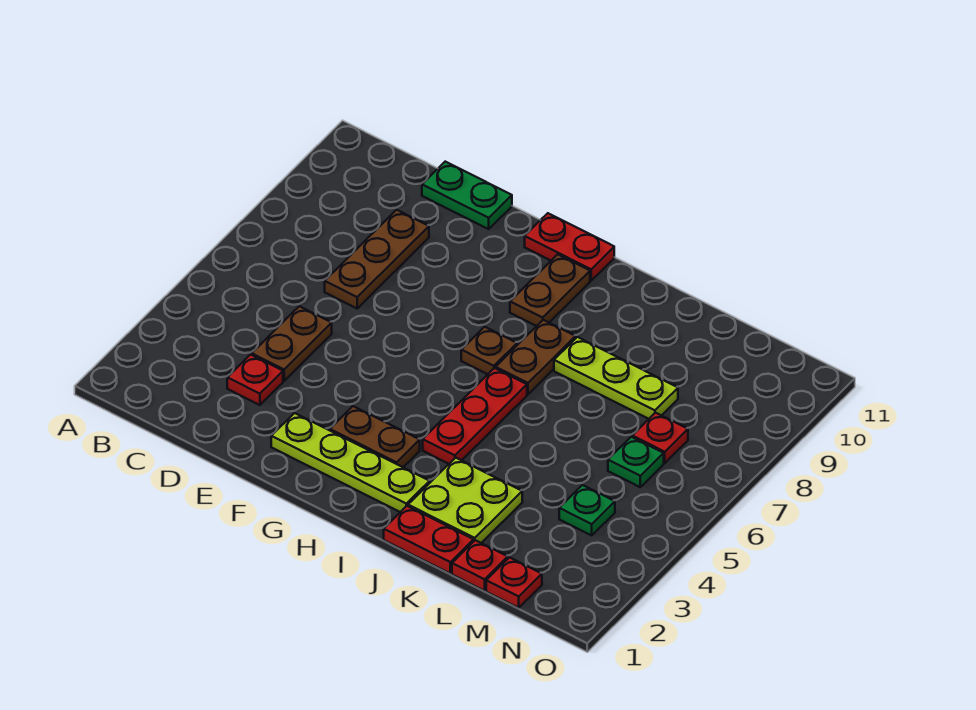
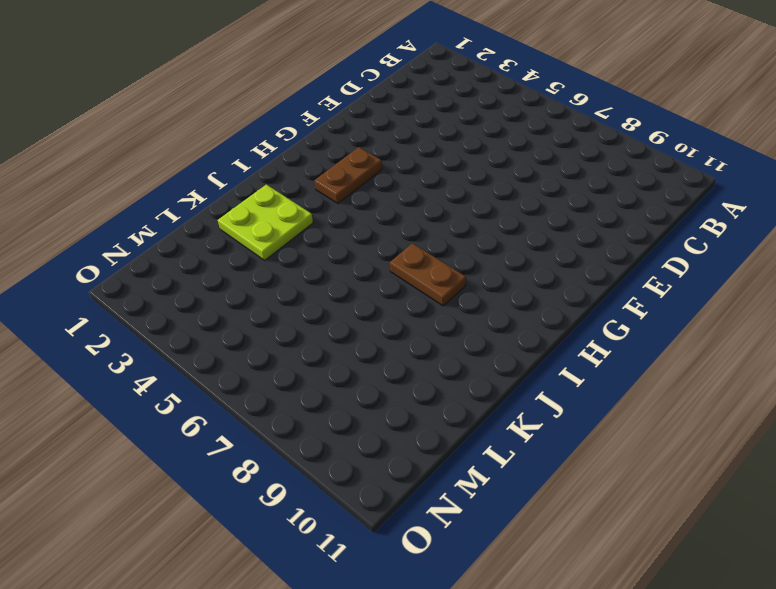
none -> red 1x1 plate [227,355,283,405]
none -> brown 1x2 plate [252,306,332,381]
none -> brown 1x3 plate [325,210,429,308]

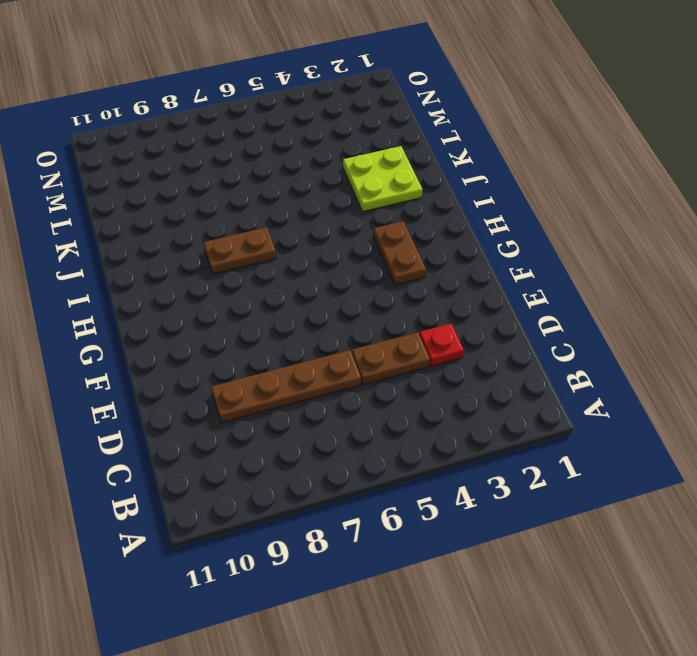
brown 1x4 plate [211,350,361,423] -> brown 1x3 plate [325,210,429,308]
none -> green 1x2 plate [422,162,512,229]
none -> lime 1x4 plate [271,413,430,512]
none -> red 1x2 plate [525,213,614,281]

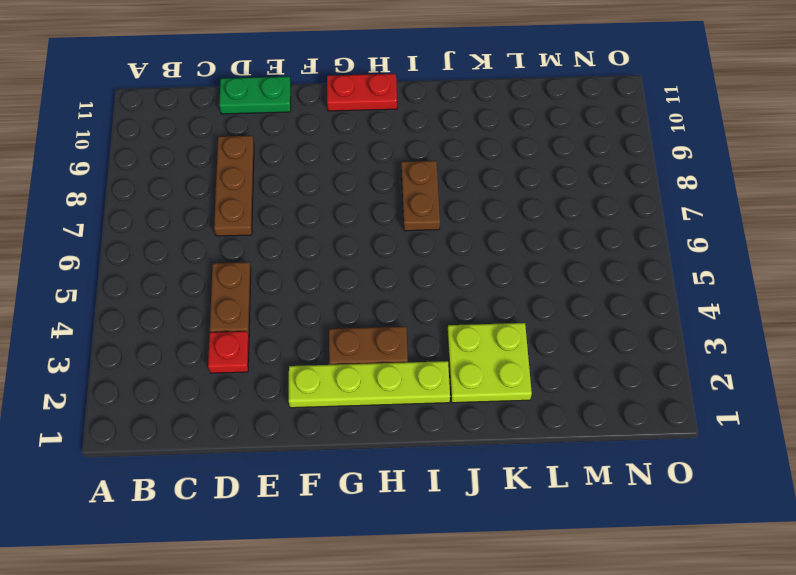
none -> brown 1x1 plate [461,327,517,374]
none -> brown 1x2 plate [510,254,590,326]
none -> red 1x3 plate [423,368,527,464]

